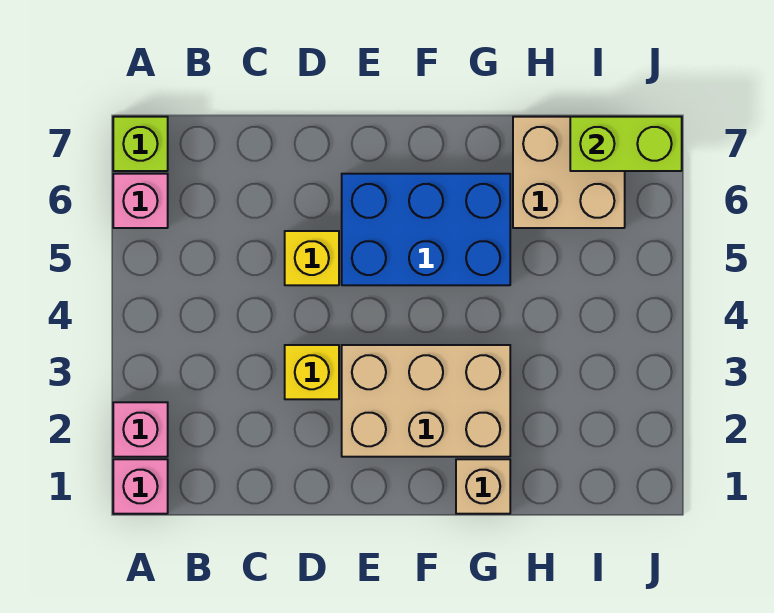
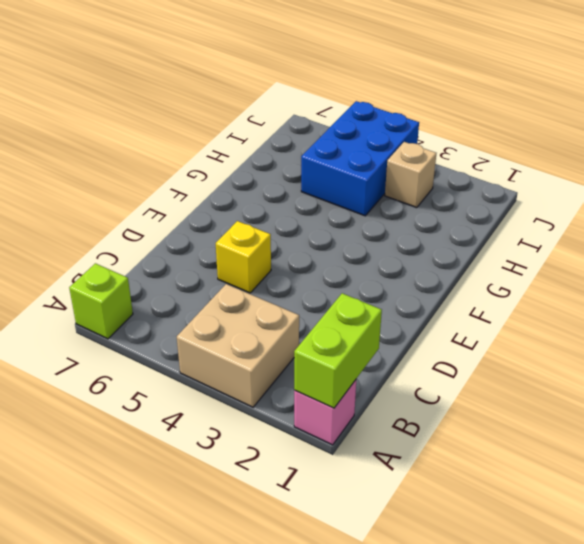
lime 1x2 brick [294,293,382,408] -> lime 1x2 brick moved to [570,117,682,171]
tan 2x2 brick [177,284,299,407] -> tan 2x2 brick moved to [513,117,625,228]
blue 2x3 brick [301,101,419,216] -> blue 2x3 brick moved to [342,174,510,285]
tan 1x1 brick [385,142,436,208] -> tan 1x1 brick moved to [456,459,510,514]
none -> pink 1x1 brick [113,402,168,457]
none -> pink 1x1 brick [113,174,168,228]

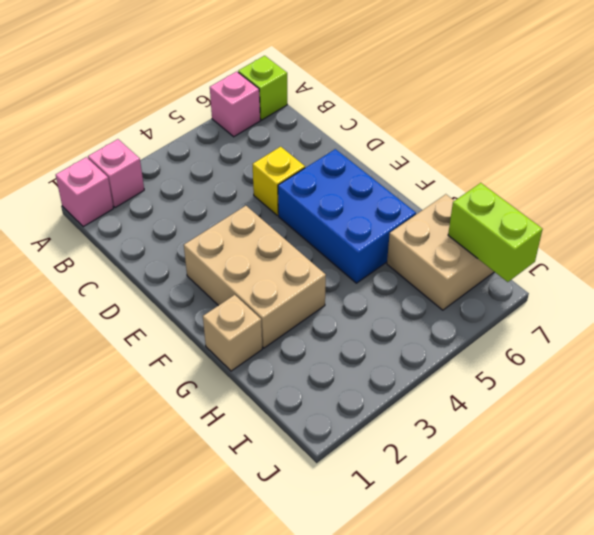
none -> yellow 1x1 brick [285,345,339,399]

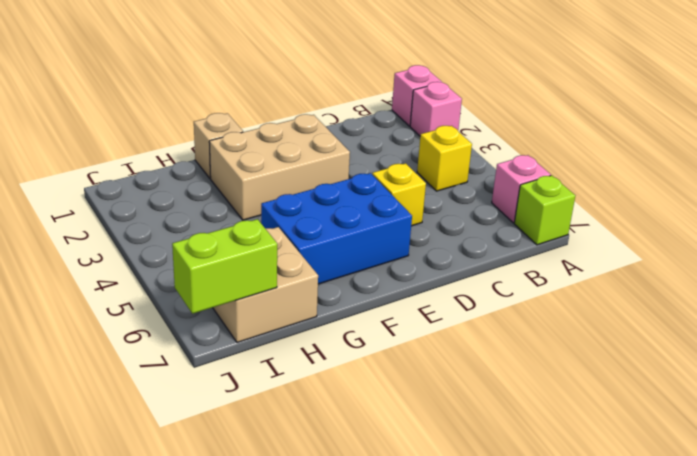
yellow 1x1 brick [417,126,472,191] -> yellow 1x1 brick moved to [285,345,339,399]

